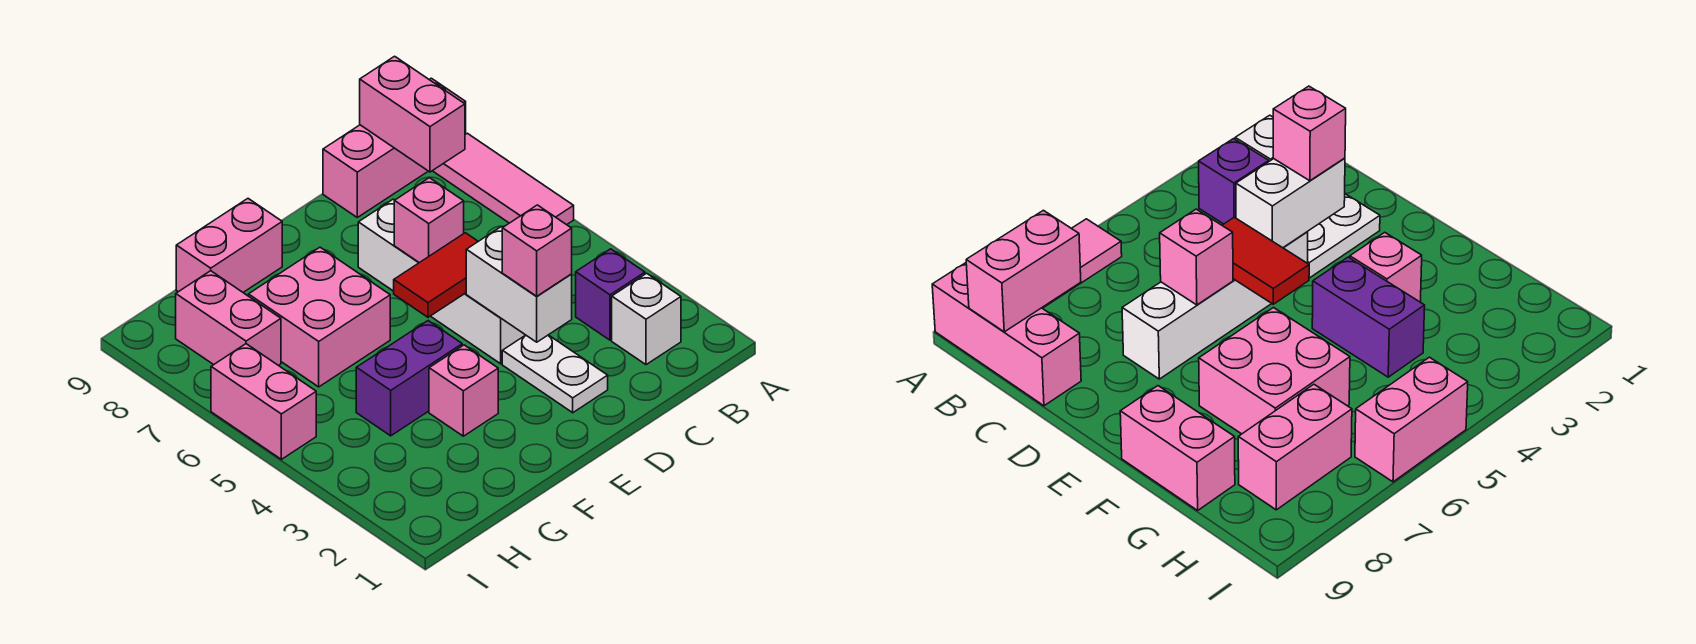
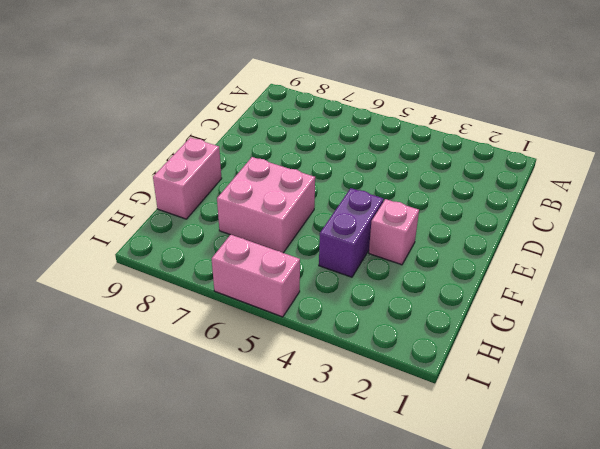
none -> pink 1x3 tile [433,133,574,225]
none -> pink 1x3 brick [323,78,466,217]
none -> white 1x1 brick [612,273,681,365]

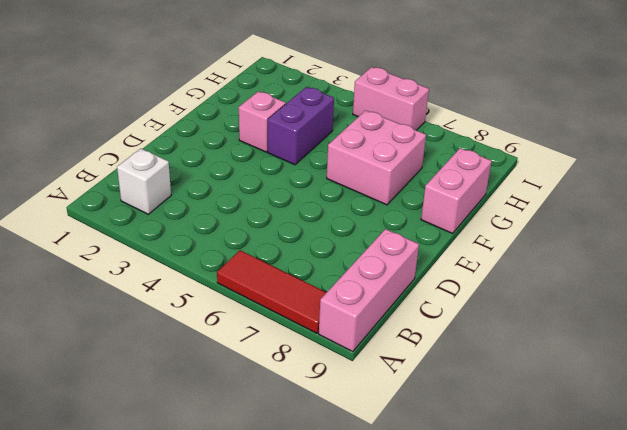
red 1x3 tile [217,250,327,333] -> pink 1x3 tile [433,133,574,225]
none -> purple 1x1 brick [576,249,645,340]
none -> white 1x2 plate [502,335,608,413]
none -> white 1x4 brick [358,199,525,364]

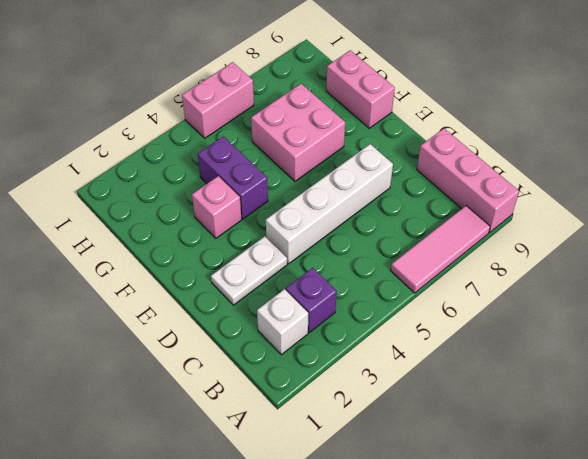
none -> pink 1x2 brick [176,271,281,365]
none -> pink 1x2 brick [360,56,465,172]
none -> white 1x2 brick [466,227,572,342]

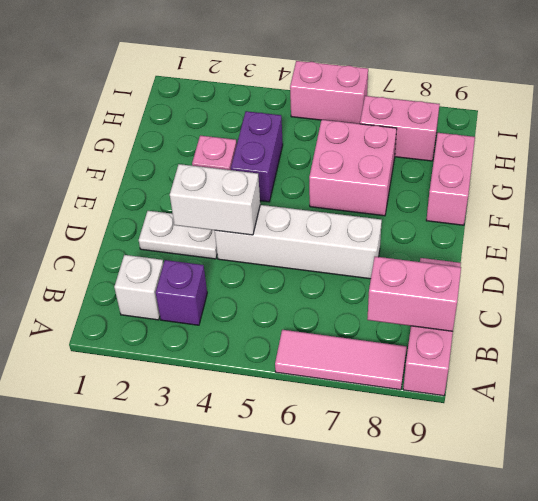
none -> red 1x2 tile [394,233,478,317]
none -> pink 1x1 brick [394,178,464,263]
none -> pink 1x1 brick [502,205,572,296]

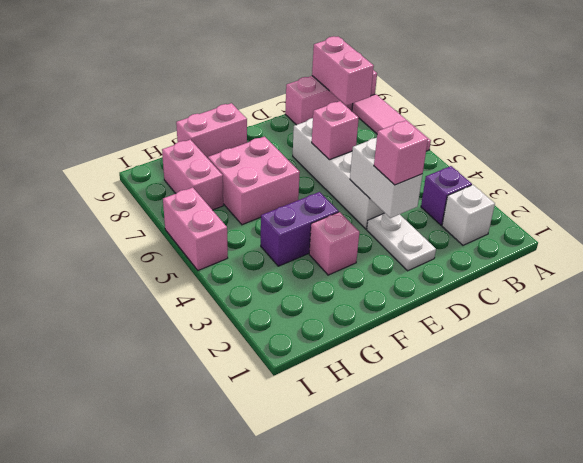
none -> red 1x2 tile [394,233,478,317]

